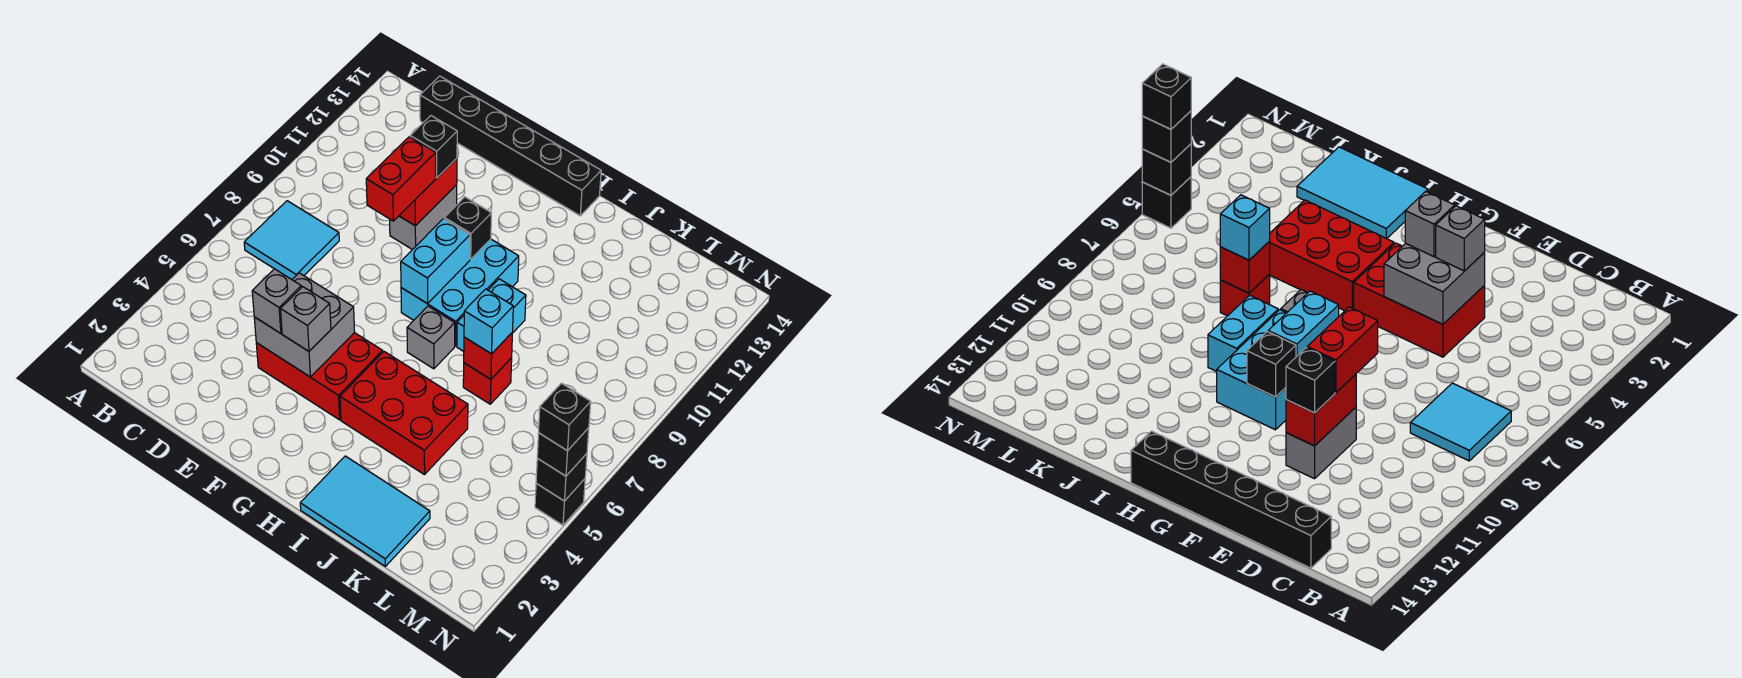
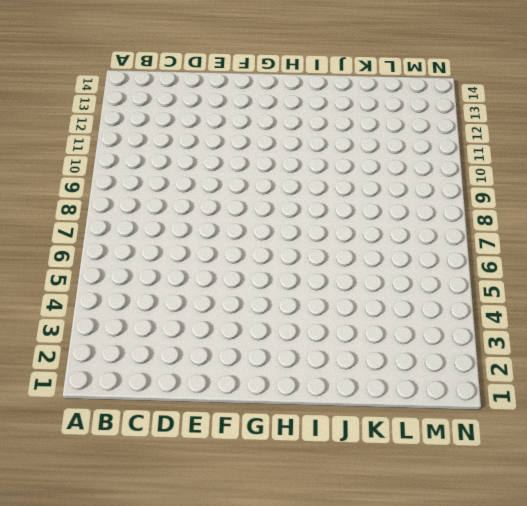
none -> cyan 2x2 tile [244,201,339,279]
none -> black 1x6 brick [420,76,601,216]
none -> red 2x3 brick [256,333,383,420]

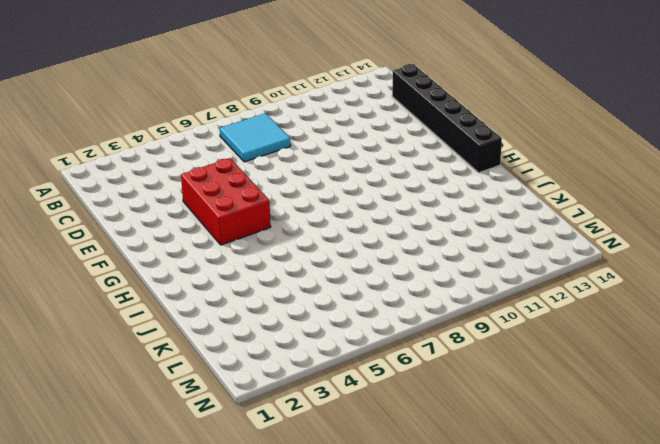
none -> grey 1x2 brick [390,185,457,250]
none -> cyan 2x3 brick [401,239,519,346]
none -> red 2x3 brick [340,352,468,475]

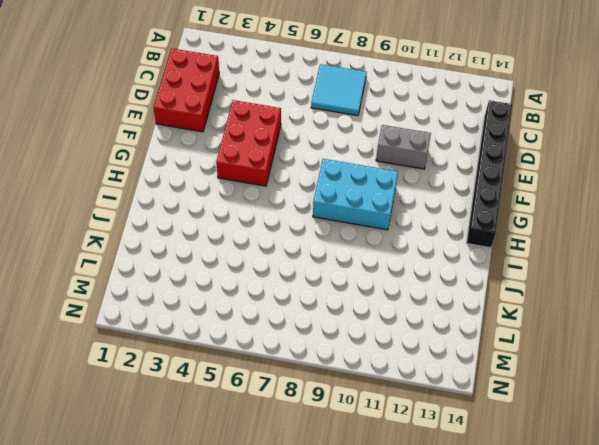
red 2x3 brick [154,48,219,132] -> red 2x3 brick moved to [340,352,468,475]
none -> grey 1x1 brick [407,306,455,369]
none -> cyan 2x3 tile [300,456,430,566]
none -> cyan 1x2 brick [457,279,526,351]

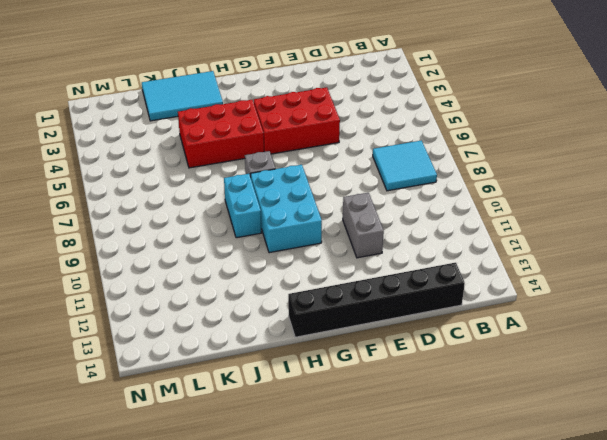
none -> red 1x1 brick [463,358,512,404]
none -> black 1x1 brick [535,479,585,525]
none -> grey 2x2 brick [254,273,355,377]

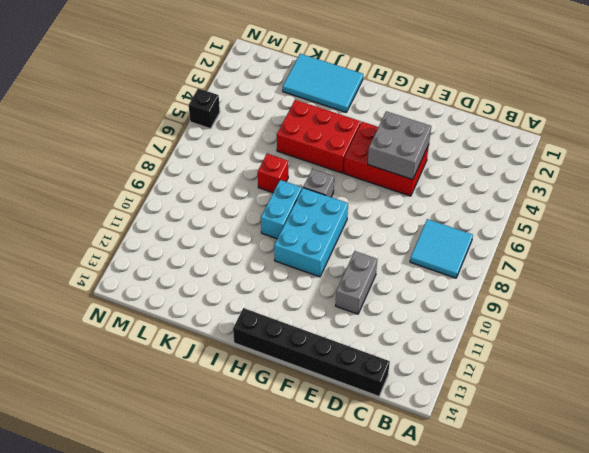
none -> red 1x2 brick [399,158,457,226]
none -> cyan 1x2 brick [401,219,470,304]
none -> black 1x1 brick [444,197,491,259]

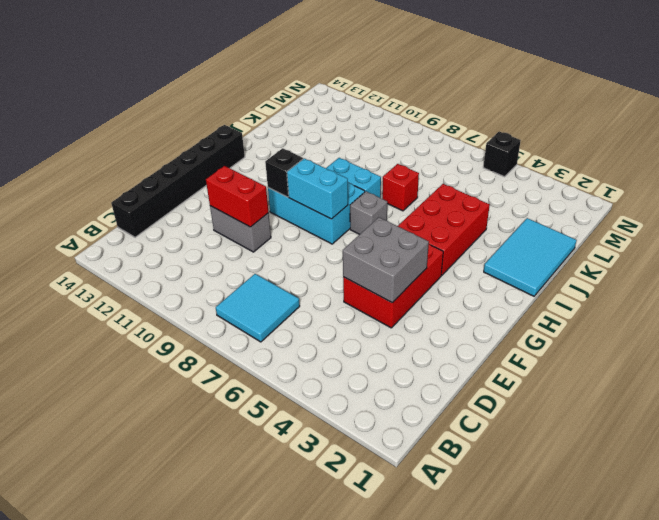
none -> red 1x1 brick [464,333,512,379]
none -> black 1x1 brick [536,454,587,501]
none -> grey 1x1 brick [252,269,301,333]

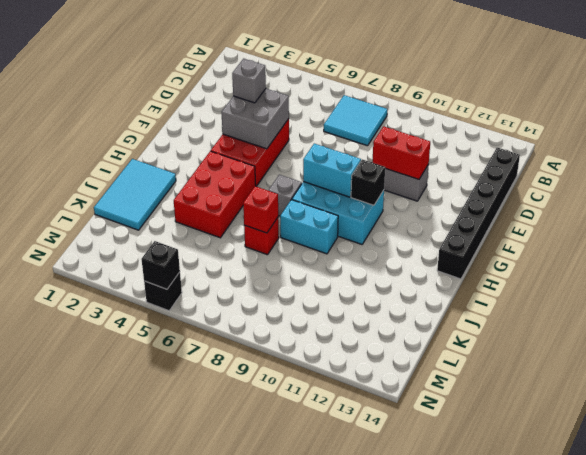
none -> red 1x2 brick [366,137,436,221]
none -> black 1x1 brick [410,116,457,178]
none -> grey 1x1 brick [281,287,331,351]

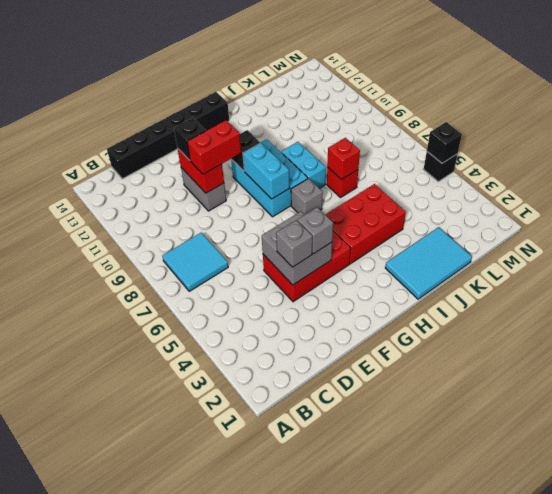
red 1x2 brick [187,120,241,174] -> red 1x2 brick turned to [366,137,436,221]
none -> cyan 1x1 brick [464,289,513,354]
none -> black 1x1 brick [537,428,589,476]
none -> black 1x1 brick [539,383,591,451]

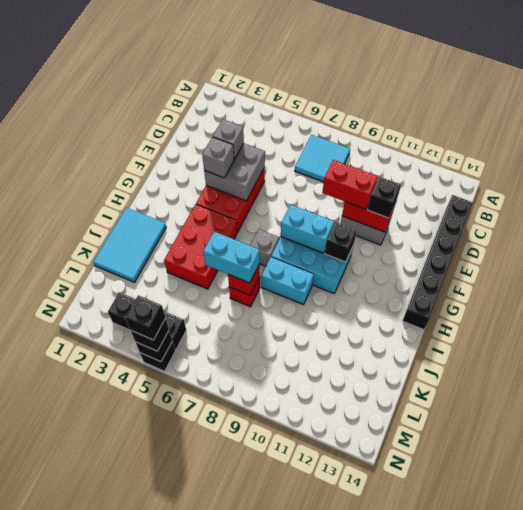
cyan 1x2 brick [203,232,260,283] -> cyan 1x1 brick [464,289,513,354]
black 1x3 brick [108,292,186,350] -> none

